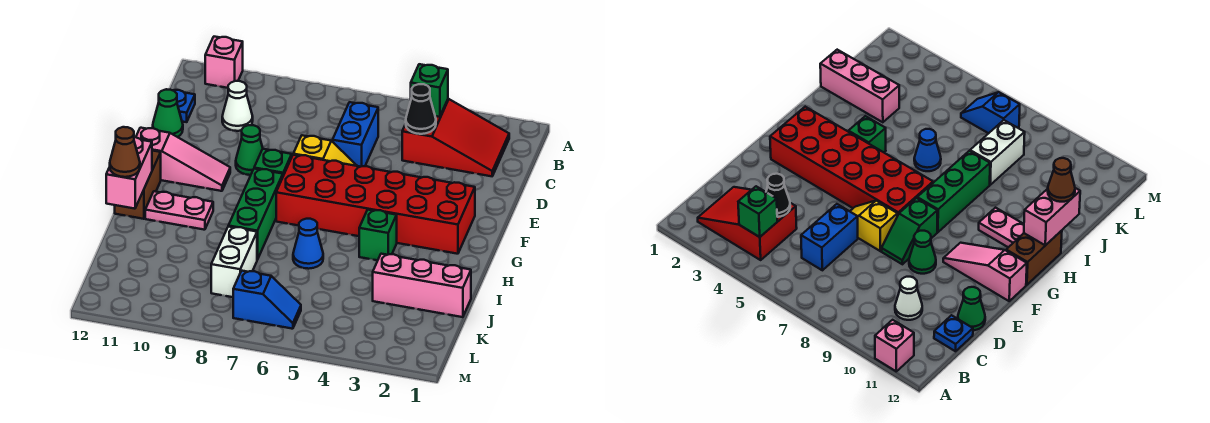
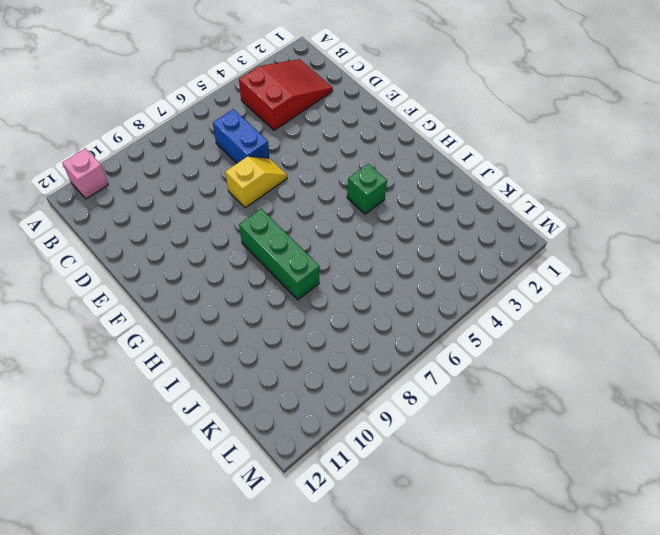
none -> white 1x1 cone [222,81,253,131]
none -> blue 1x1 plate [166,89,195,122]
none -> green 1x1 cone [153,90,183,137]

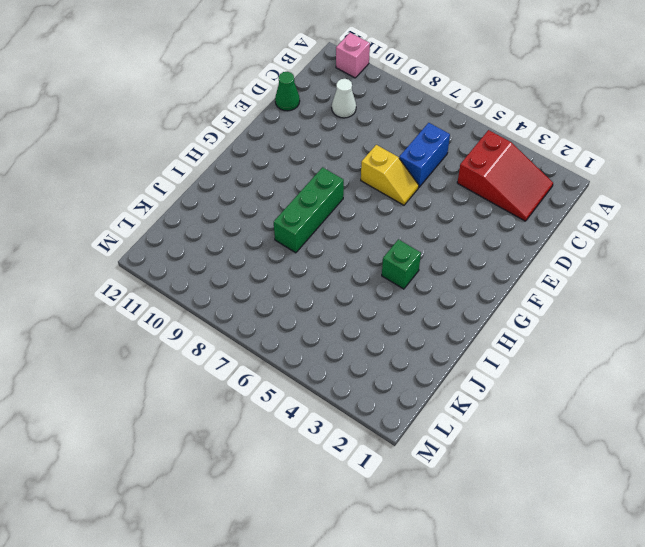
none -> blue 1x1 plate [166,89,195,122]
none -> green 1x2 slope [254,149,293,176]
none -> green 1x1 cone [236,125,263,175]

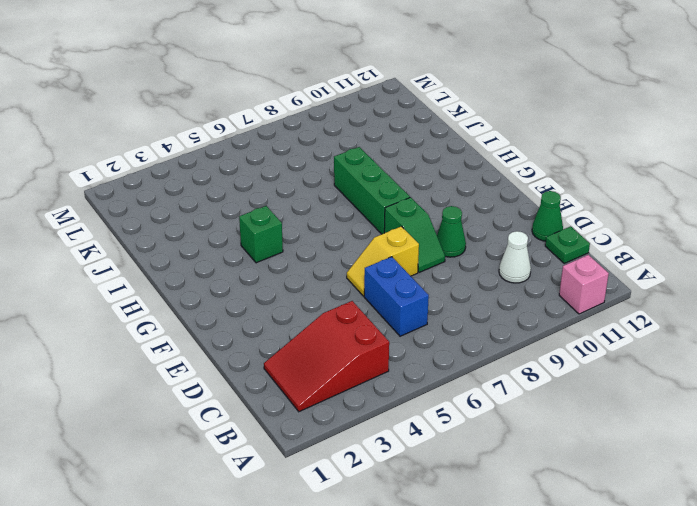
green 1x1 plate [545,226,590,263] -> blue 1x1 plate [166,89,195,122]
none -> red 2x6 brick [276,155,475,254]
none -> pink 1x3 slope [136,128,230,191]
none -> brown 1x2 brick [115,151,161,219]

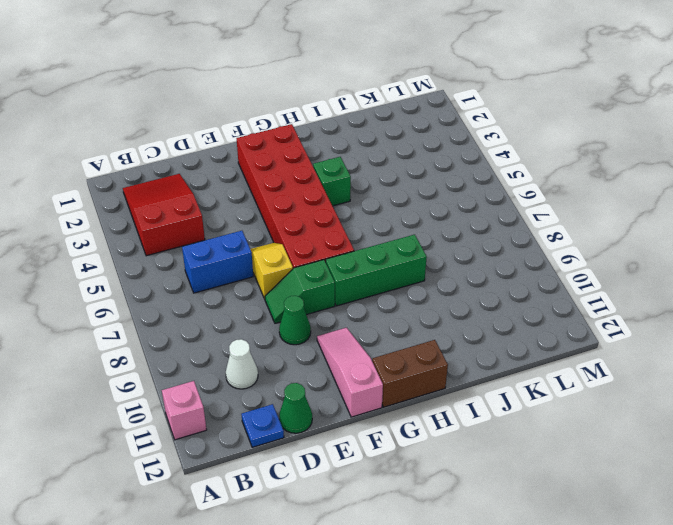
none -> pink 1x2 plate [145,191,213,230]
none -> blue 1x1 cone [293,219,323,269]
none -> pink 1x3 brick [373,254,471,317]

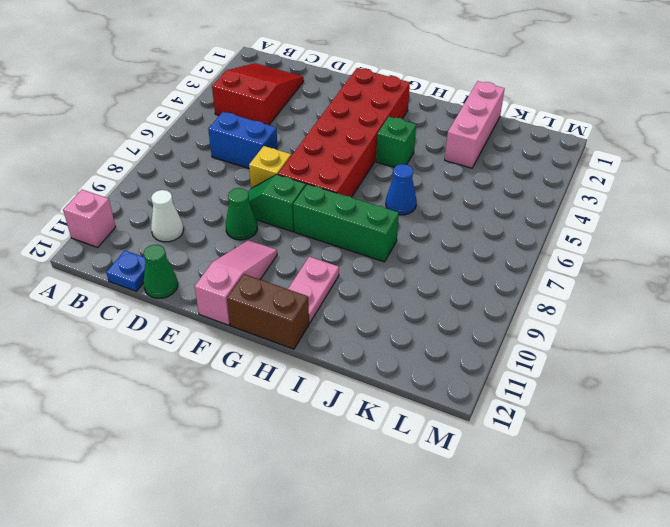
none -> white 1x2 brick [211,227,257,297]
none -> blue 1x2 slope [233,271,301,329]
none -> green 1x1 brick [411,64,448,117]

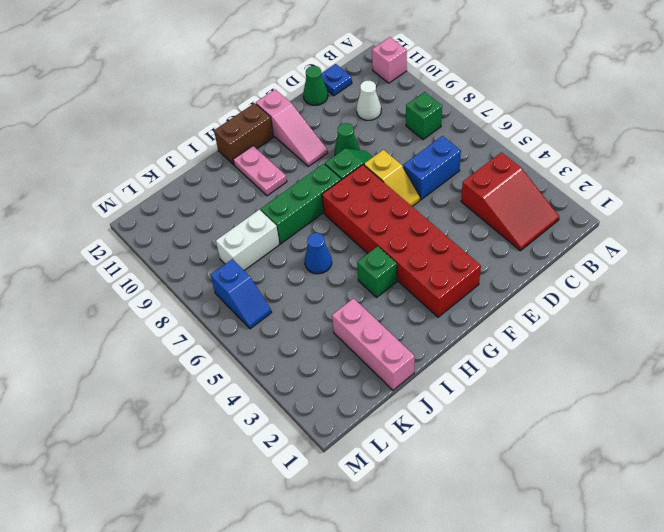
green 1x1 brick [406,92,442,140] -> green 1x1 brick moved to [411,64,448,117]
none -> black 1x1 cone [406,84,436,134]
none -> pink 1x2 brick [106,137,152,209]
none -> brown 1x1 cone [110,127,140,177]

